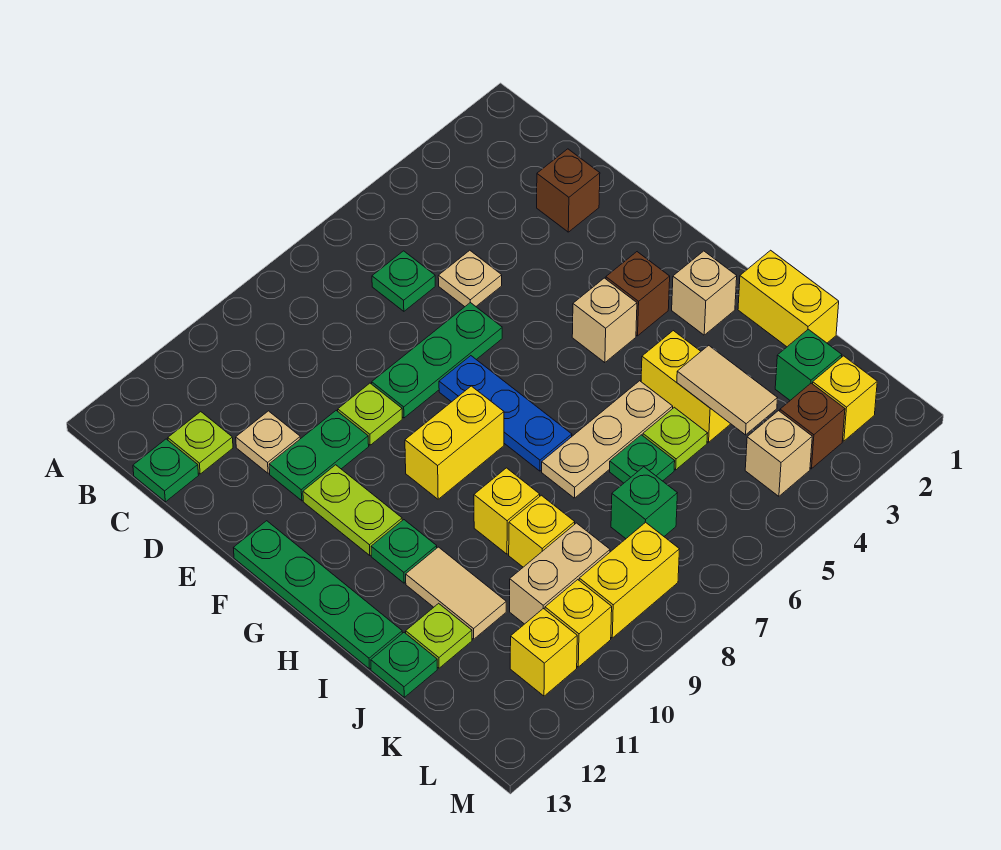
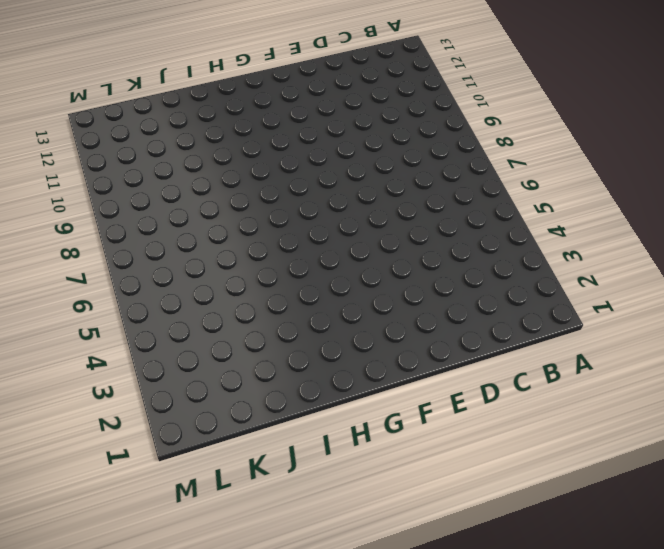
none -> green 1x1 plate [372,251,435,311]
none -> lime 1x1 plate [168,412,233,474]
none -> green 1x1 plate [133,439,199,502]
none -> brown 1x1 brick [537,149,600,232]

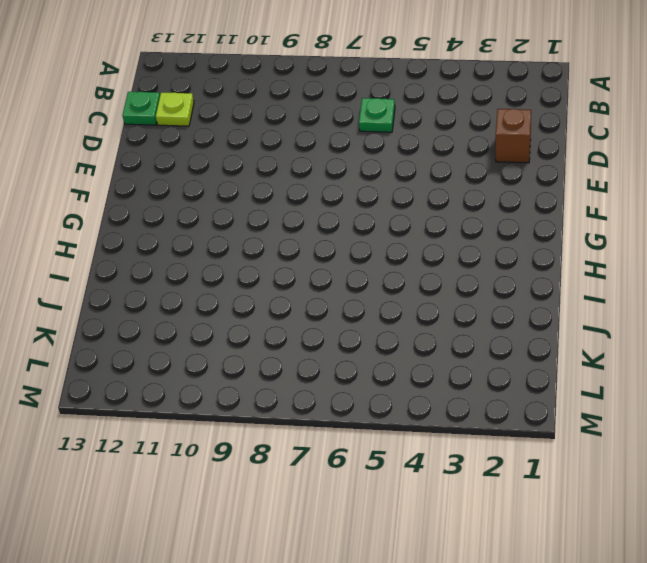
none -> tan 1x1 plate [438,250,502,307]
none -> tan 1x1 plate [236,411,300,473]
none -> green 1x3 plate [372,303,502,418]
none -> lime 1x1 plate [338,383,402,445]

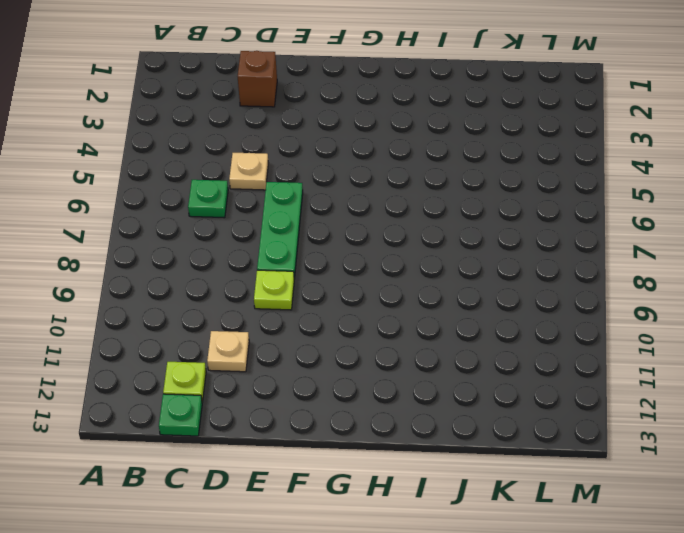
none -> green 1x2 plate [269,411,369,501]
none -> blue 1x3 plate [439,356,572,471]
none -> lime 1x2 plate [303,465,402,556]
none -> green 1x4 plate [234,521,402,669]

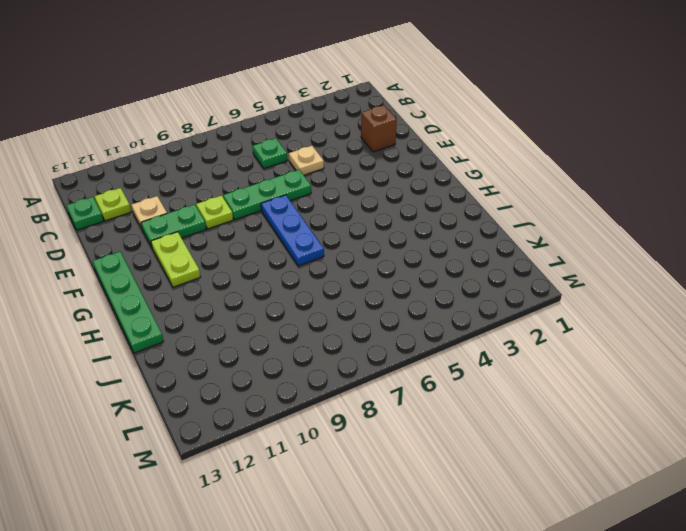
none -> brown 1x1 brick [606,252,670,336]
none -> tan 1x1 brick [572,278,637,363]
none -> yellow 1x2 brick [405,386,504,499]
none -> tan 1x1 brick [672,251,737,335]

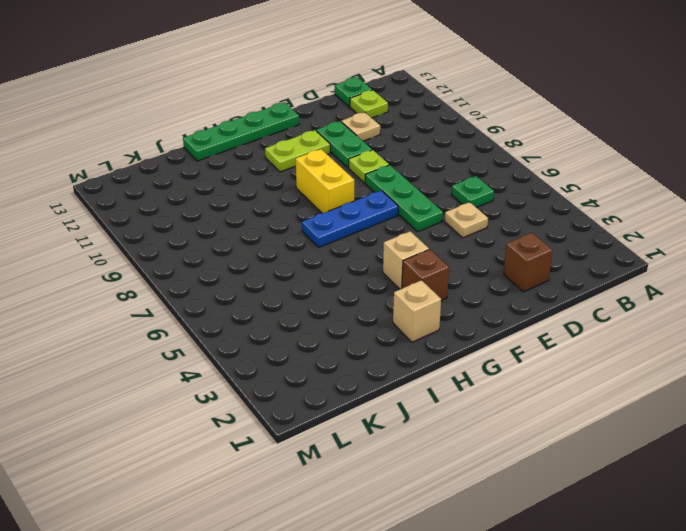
none -> green 1x1 plate [371,520,437,583]
none -> yellow 1x2 brick [738,250,839,347]
none -> yellow 1x2 brick [641,331,730,442]
none -> tan 1x3 plate [542,381,673,498]

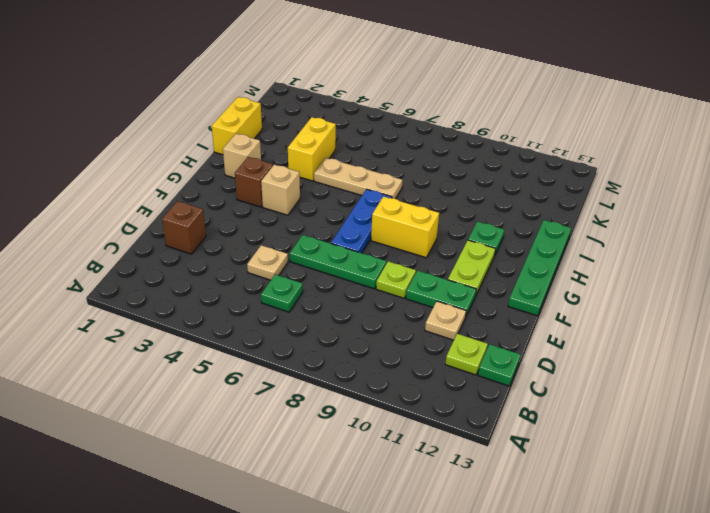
none -> yellow 1x1 brick [474,468,540,554]
none -> tan 1x2 tile [406,547,506,639]
none -> lime 1x1 plate [643,407,708,470]
none -> green 1x1 plate [610,435,675,483]

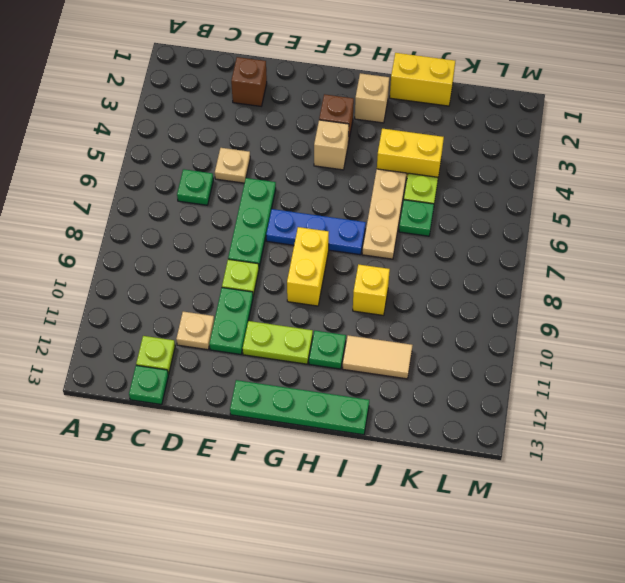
none -> yellow 1x1 brick [509,495,575,567]
none -> lime 1x1 plate [406,603,472,668]
none -> green 1x1 plate [371,632,437,697]
none -> green 1x1 brick [775,329,842,400]

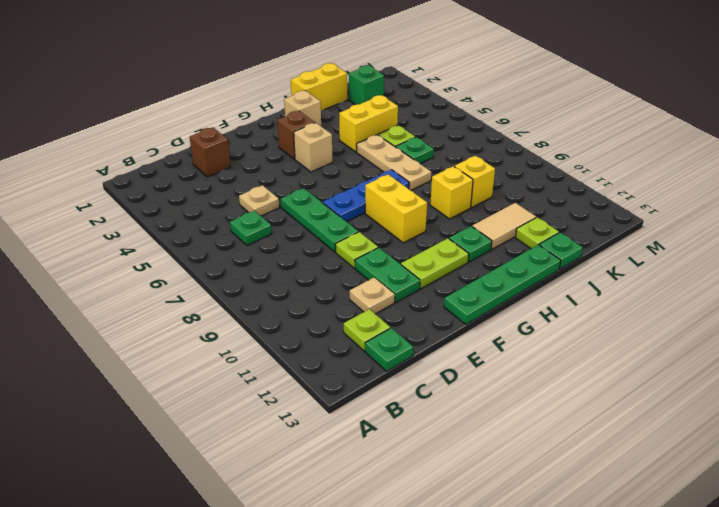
none -> green 1x1 brick [611,467,677,539]
none -> tan 1x2 brick [510,523,610,624]
none -> yellow 1x1 brick [813,356,877,441]
none -> brown 1x1 brick [780,383,845,469]

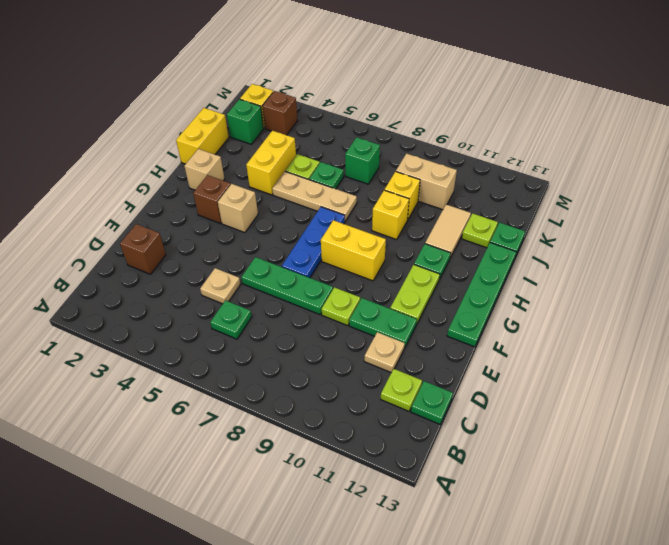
none -> tan 1x1 brick [745,411,812,496]
none -> yellow 1x2 brick [579,522,679,638]
none -> yellow 1x1 brick [545,580,612,667]
none -> yellow 1x1 brick [510,608,577,696]

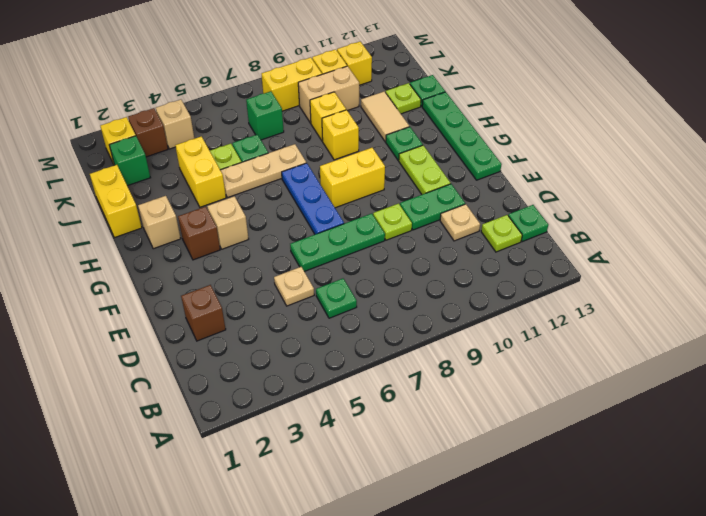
none -> tan 1x2 tile [677,345,777,435]

